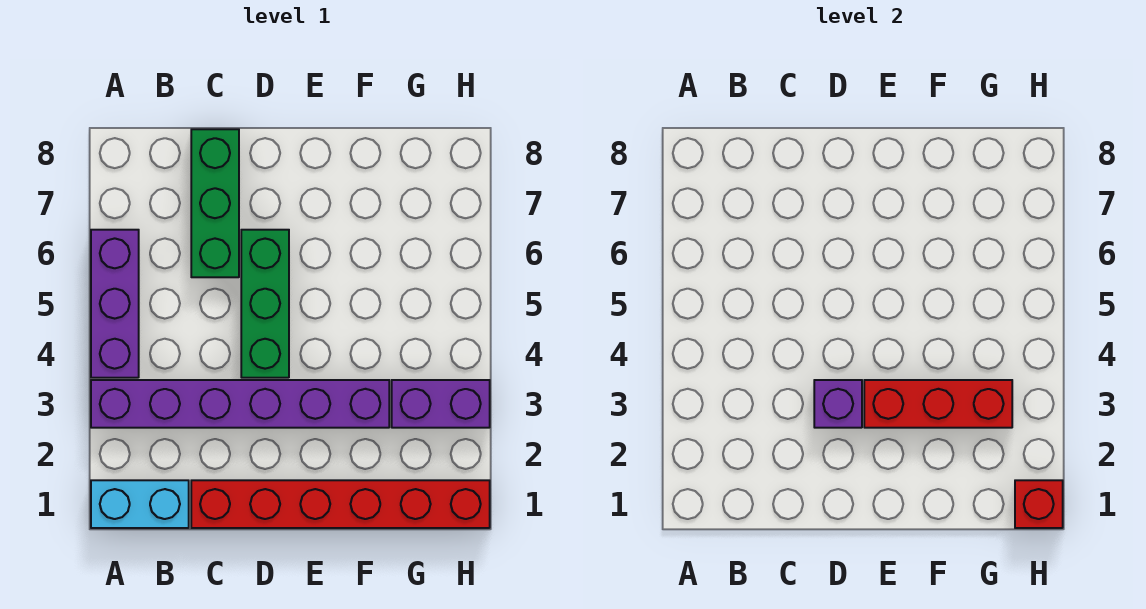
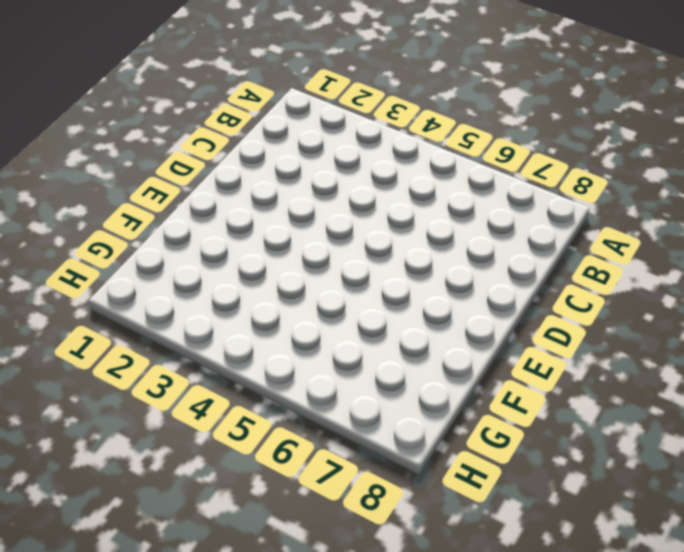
none -> cyan 1x2 brick [91,480,189,528]
none -> purple 1x6 brick [91,380,389,428]

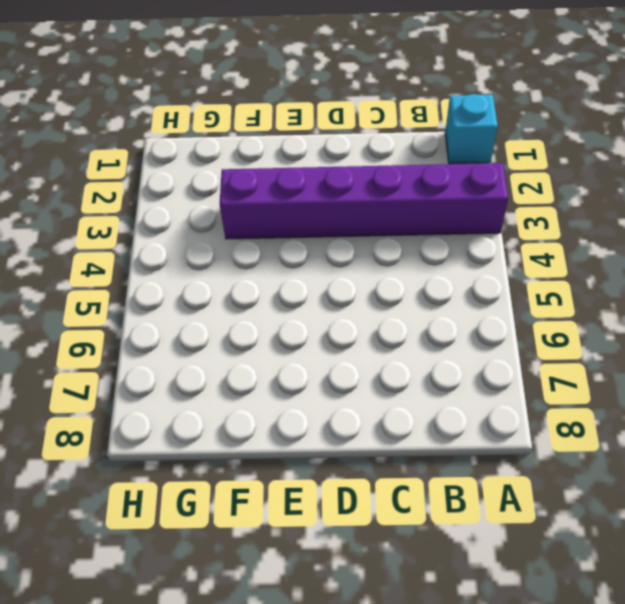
cyan 1x1 brick [445,94,498,164] -> cyan 1x2 brick [91,480,189,528]
none -> purple 1x3 brick [91,230,139,378]
none -> red 1x6 brick [191,480,490,528]

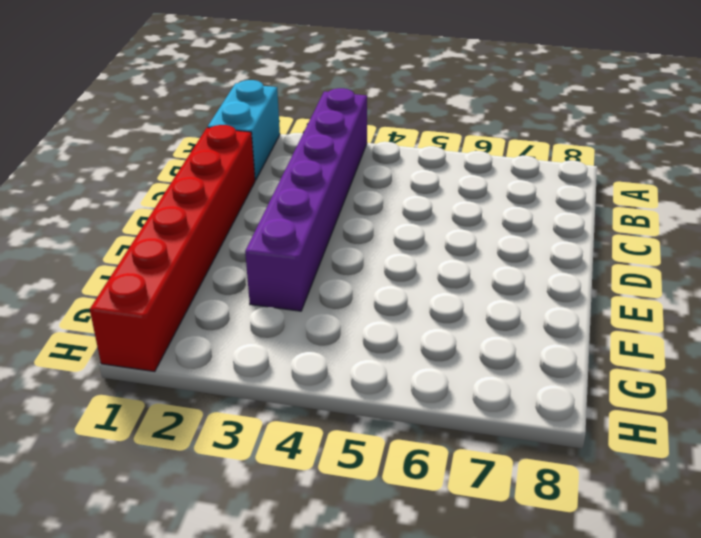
none -> purple 1x3 brick [91,230,139,378]
none -> green 1x3 brick [191,129,239,277]

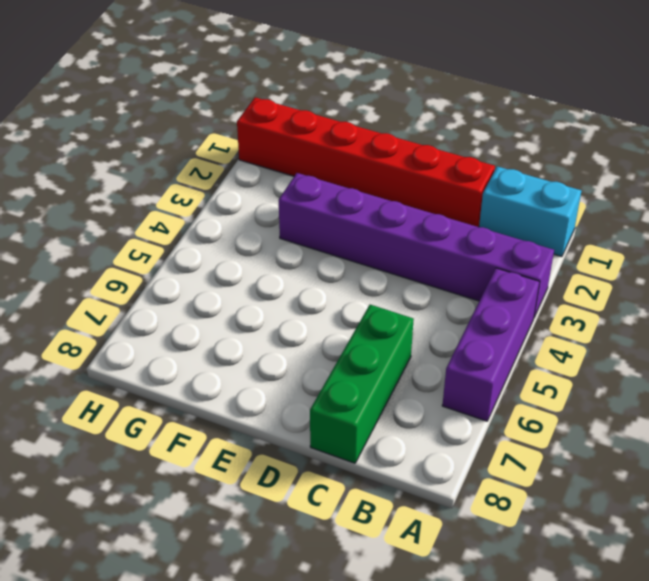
none -> green 1x3 brick [241,230,289,378]
none -> purple 1x2 brick [392,380,490,428]

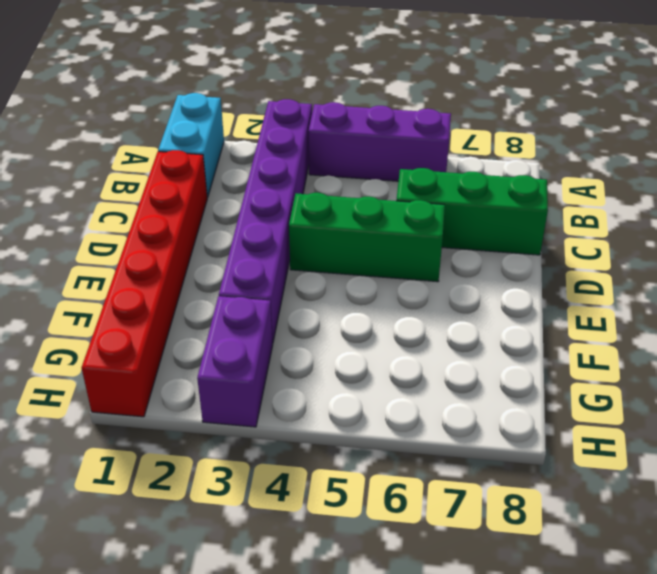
none -> purple 1x1 brick [814,380,862,428]
none -> red 1x3 brick [864,380,1012,428]

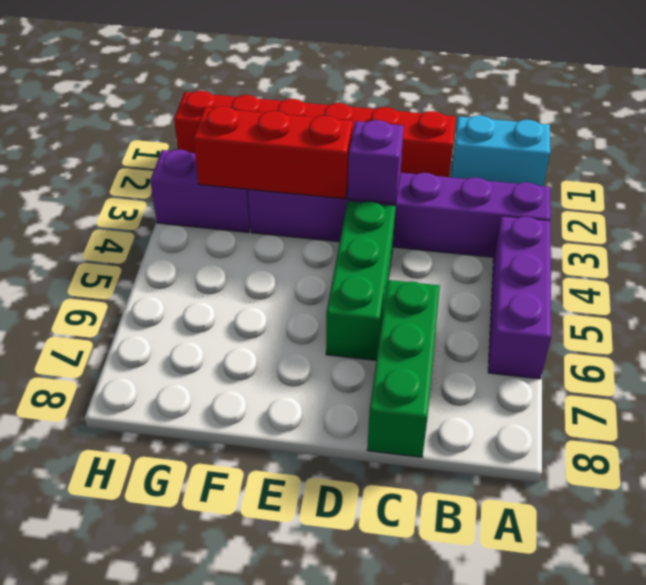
none -> red 1x1 brick [1015,480,1063,528]

